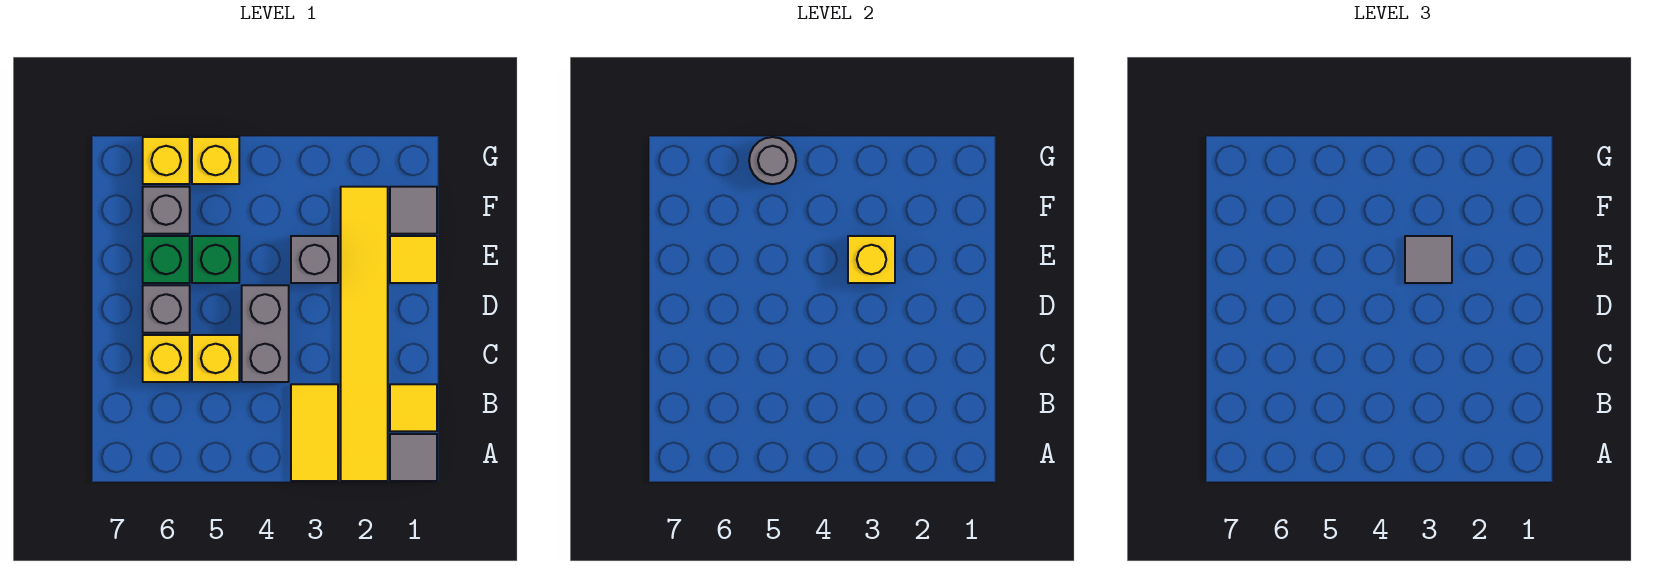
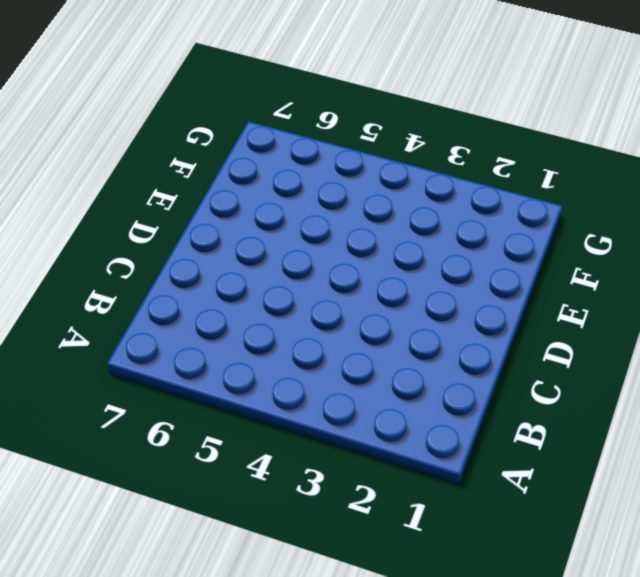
none -> grey 1x1 tile [390,434,437,481]
none -> yellow 1x6 tile [341,187,388,481]
none -> yellow 1x2 tile [291,384,338,481]

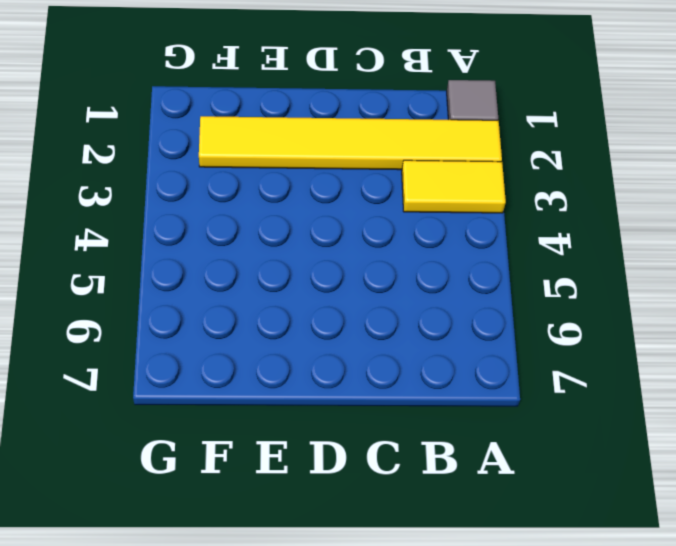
none -> yellow 1x1 tile [390,384,437,431]
none -> grey 1x2 brick [242,285,289,382]
none -> yellow 1x1 brick [192,335,239,382]

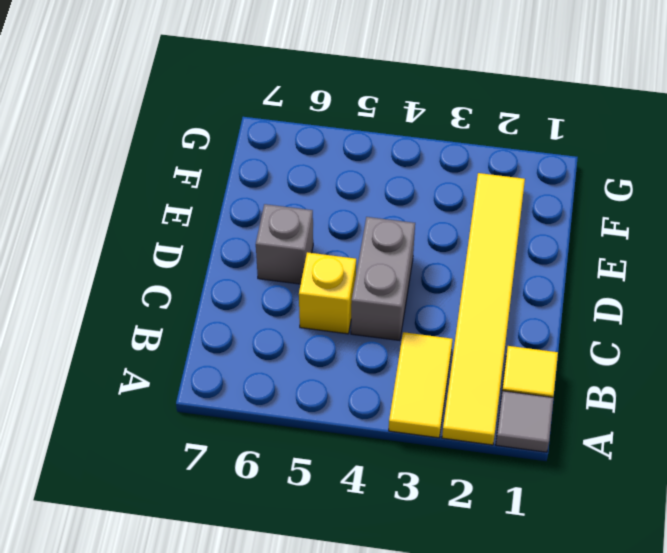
none -> yellow 1x1 brick [143,335,190,382]
none -> yellow 1x1 tile [390,236,437,283]
none -> grey 1x1 brick [291,236,338,283]

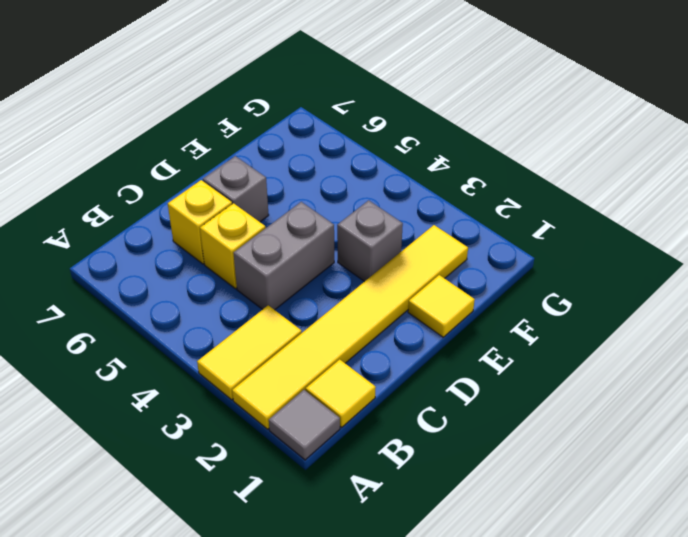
none -> green 1x1 brick [192,236,239,283]
none -> green 1x1 brick [143,236,190,283]
none -> grey 1x1 tile [390,187,437,234]

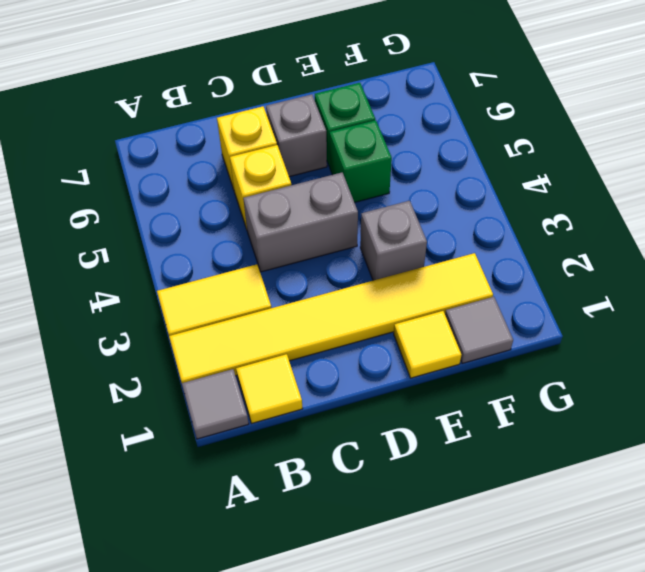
none -> grey 1x1 brick [143,187,190,234]
none -> yellow 1x1 brick [192,137,239,184]
none -> yellow 1x1 brick [143,137,190,184]

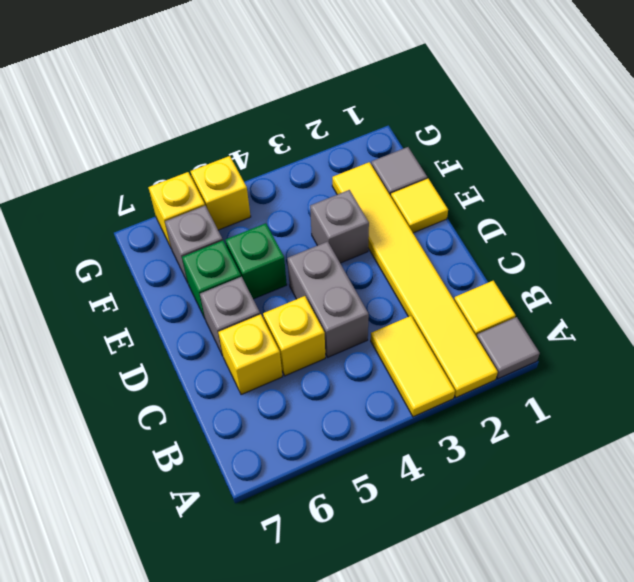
none -> yellow 1x1 brick [848,236,895,283]
none -> grey 1x1 round brick [749,137,796,184]
none -> grey 1x1 tile [1405,236,1452,283]

